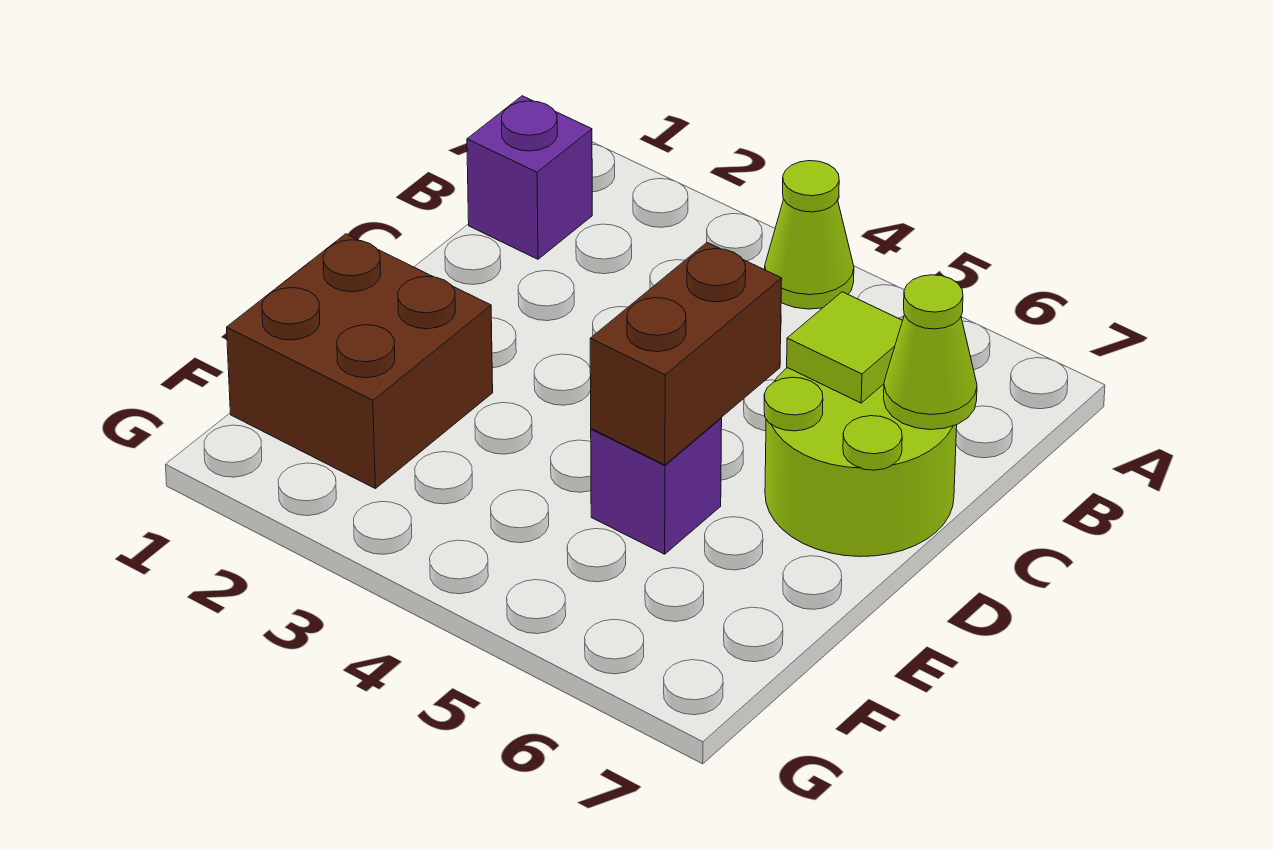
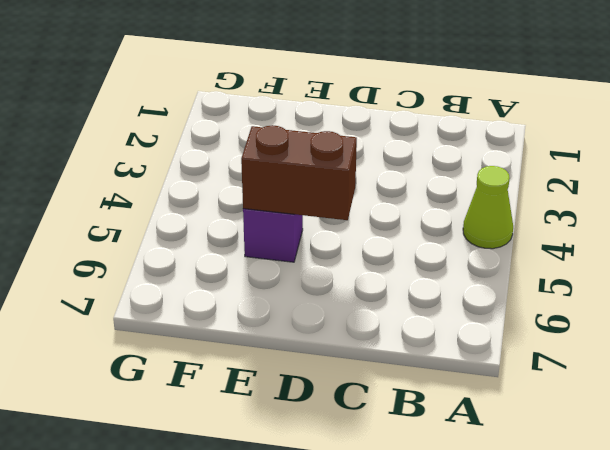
none -> purple 1x1 brick [467,96,592,259]
none -> lime 2x2 round brick [764,368,957,557]

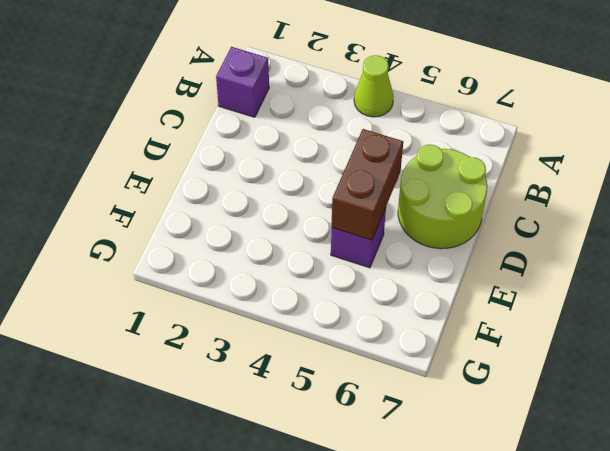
none -> brown 2x2 brick [227,234,493,488]
none -> lime 1x1 tile [787,292,903,403]

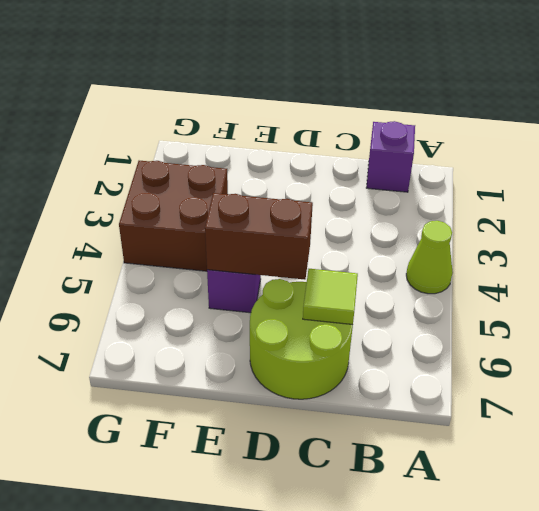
brown 2x2 brick [119,161,228,271] -> brown 2x2 brick moved to [227,234,493,488]
none -> lime 1x1 cone [884,275,977,430]

